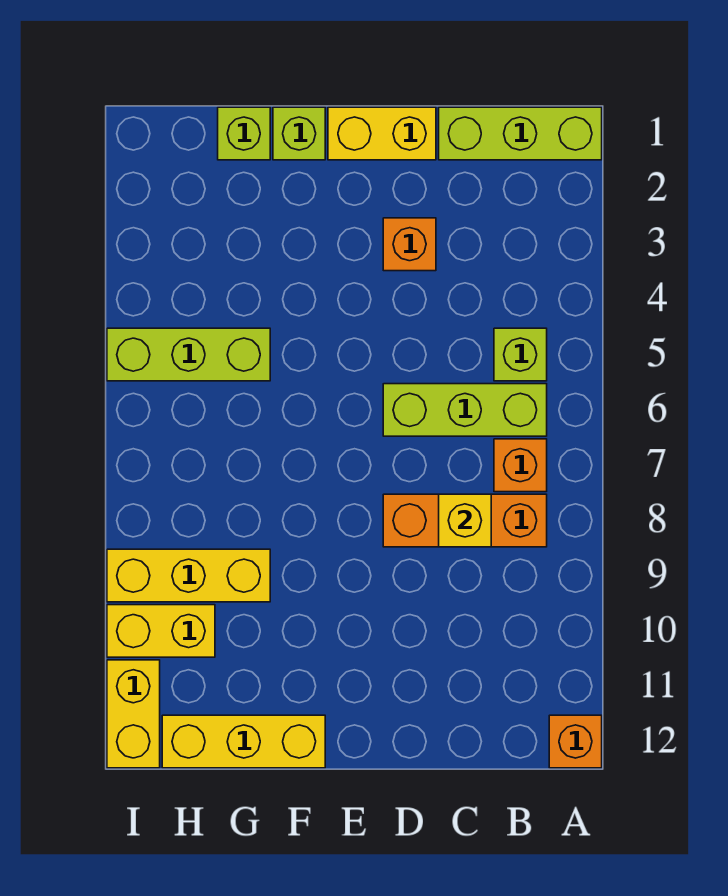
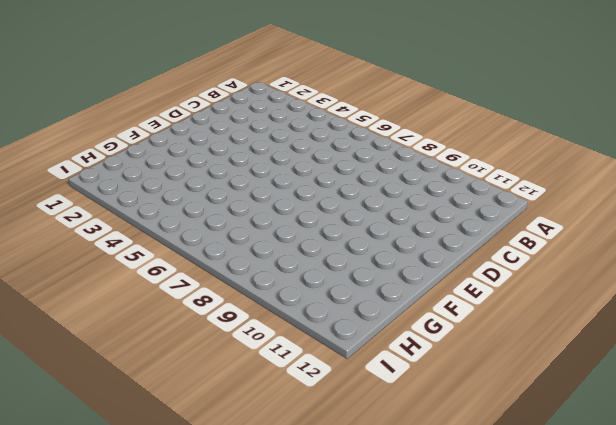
none -> lime 1x3 brick [439,107,602,160]
none -> orange 1x1 brick [549,715,602,768]
none -> lime 1x1 brick [494,328,547,381]

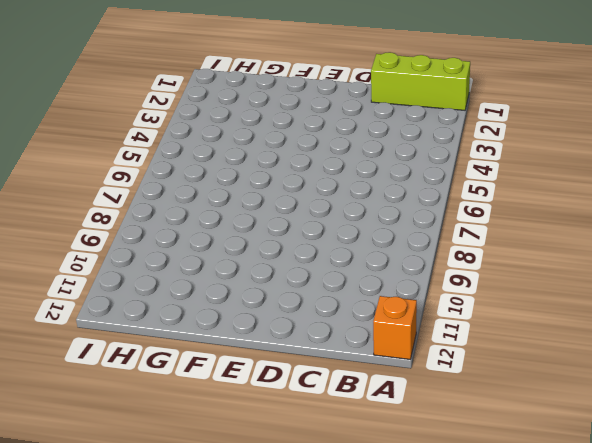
none -> lime 1x1 brick [494,328,547,381]
none -> lime 1x3 brick [383,384,547,436]
none -> orange 1x1 brick [494,439,547,492]

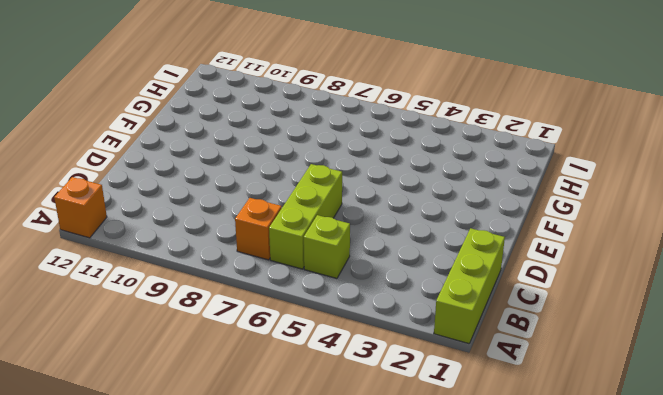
none -> orange 1x3 brick [383,494,547,547]
none -> yellow 1x2 brick [328,107,436,160]
none -> orange 1x1 brick [383,218,436,271]

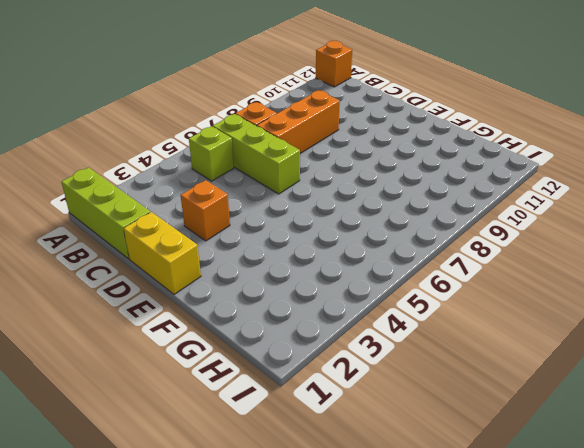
orange 1x3 brick [257,91,340,153] -> orange 1x3 brick turned to [383,494,547,547]
none -> lime 1x1 brick [273,107,325,160]
none -> yellow 1x3 brick [162,715,325,768]
none -> lime 1x1 brick [218,107,270,160]

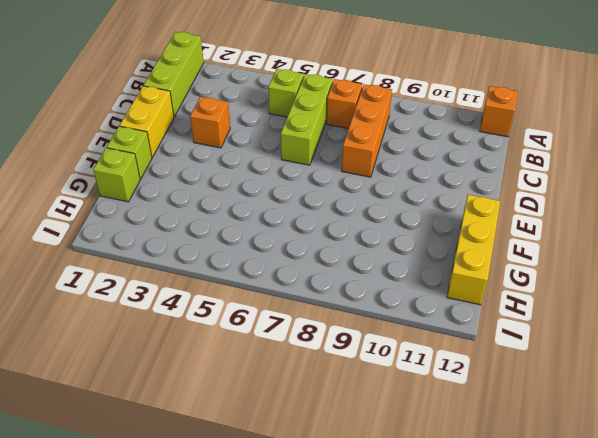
none -> lime 1x3 brick [107,328,270,381]
none -> yellow 1x3 brick [107,549,270,602]
none -> yellow 1x2 brick [107,605,215,657]

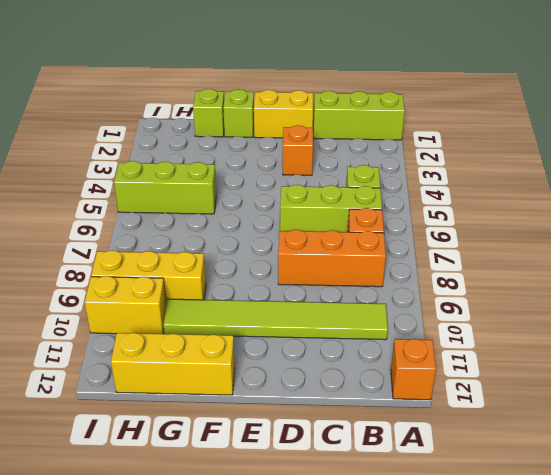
lime 1x6 tile [164,299,388,340] -> none
none -> yellow 1x2 brick [107,660,160,768]
none -> yellow 1x1 brick [439,494,491,547]

